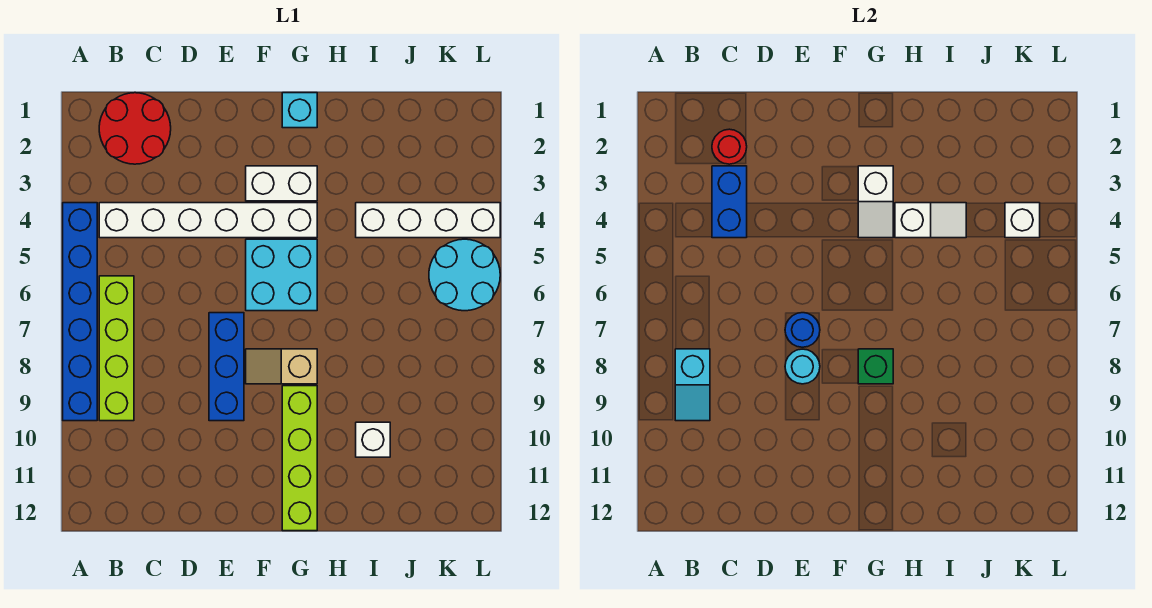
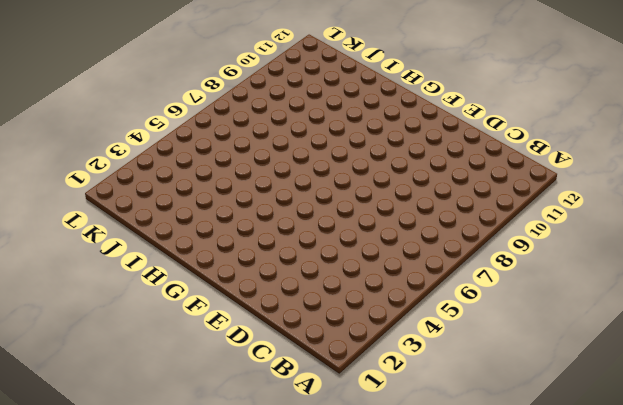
none -> blue 1x6 brick [63,203,97,421]
none -> red 2x2 round brick [99,93,171,164]
none -> white 1x6 brick [99,203,317,238]

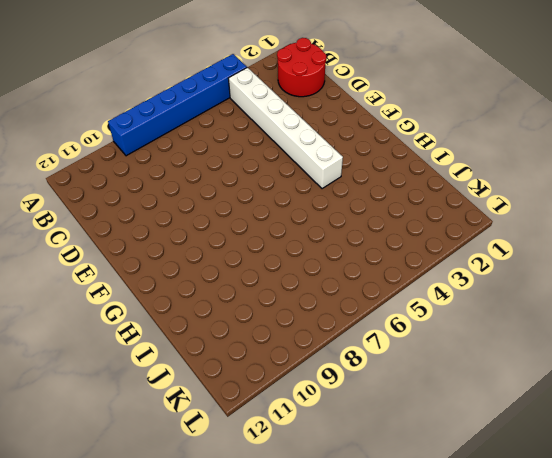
none -> lime 1x4 brick [99,276,134,421]
none -> blue 1x3 brick [209,313,244,421]
none -> white 1x2 brick [246,166,317,201]

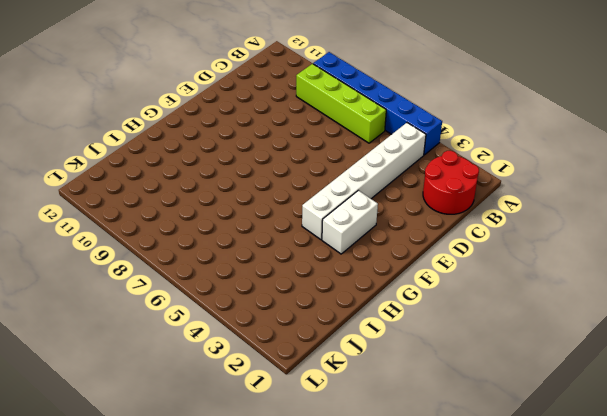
none -> blue 1x3 brick [209,313,244,421]
none -> cyan 2x2 brick [246,239,317,311]
none -> tan 1x2 slope [246,349,317,384]

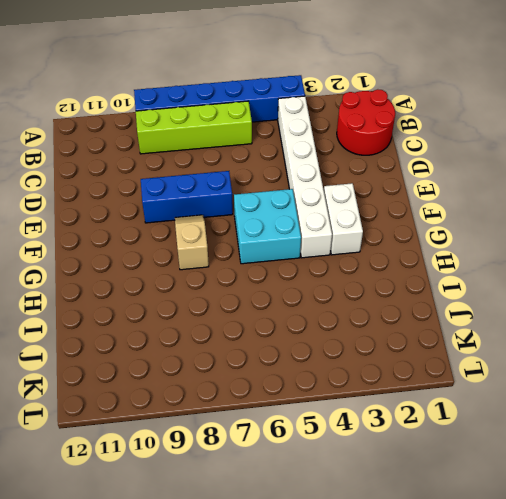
none -> cyan 1x1 brick [282,93,317,128]
none -> lime 1x4 brick [282,386,317,531]
none -> white 1x4 brick [356,203,500,238]

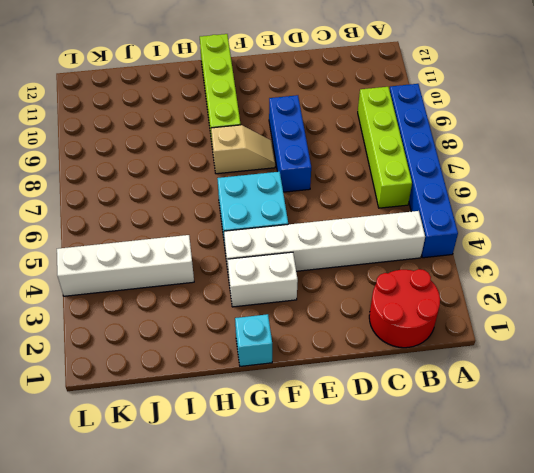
none -> white 1x1 brick [356,422,390,457]
none -> cyan 2x2 round brick [429,239,500,311]
none -> cyan 1x2 slope [675,349,710,421]

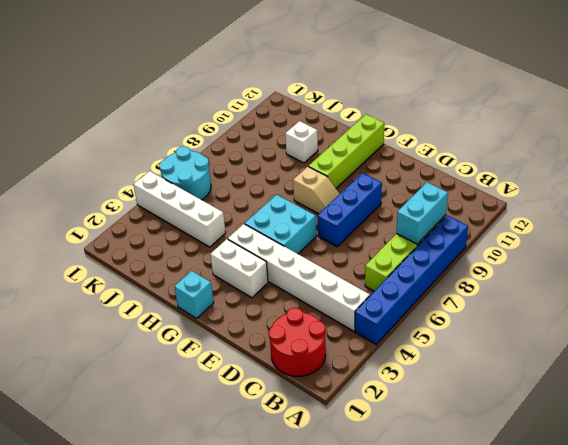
cyan 1x2 brick [396,182,448,244] -> cyan 1x2 slope [675,349,710,421]
none -> red 1x1 round brick [712,129,747,164]
none -> blue 1x2 brick [712,166,747,238]
none -> blue 1x1 round brick [785,313,820,347]

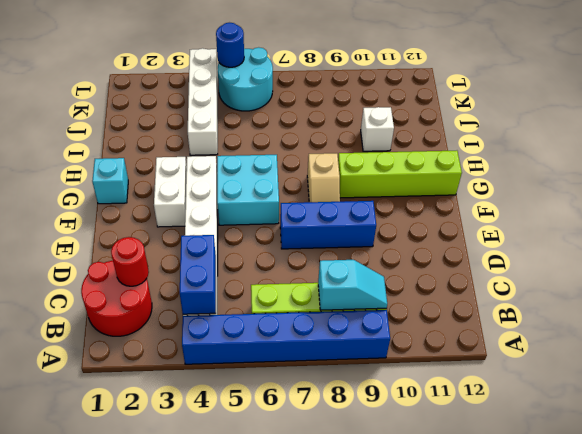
blue 1x2 brick [180,235,216,314] -> blue 1x2 brick turned to [712,166,747,238]
blue 1x1 round brick [216,23,244,67] -> blue 1x1 round brick moved to [785,313,820,347]
none -> cyan 1x1 round brick [785,349,820,384]
none -> white 1x2 slope [858,166,893,238]
none -> green 1x1 brick [858,349,893,384]

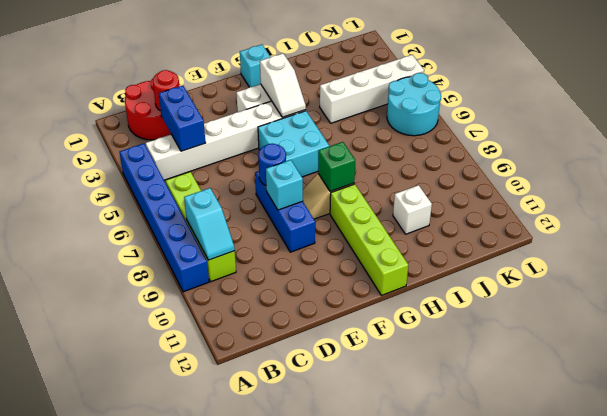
cyan 1x1 brick [266,160,303,210] -> cyan 1x1 round brick [785,349,820,384]
none -> white 1x2 slope [895,203,966,238]
none -> white 1x1 brick [1005,203,1040,238]

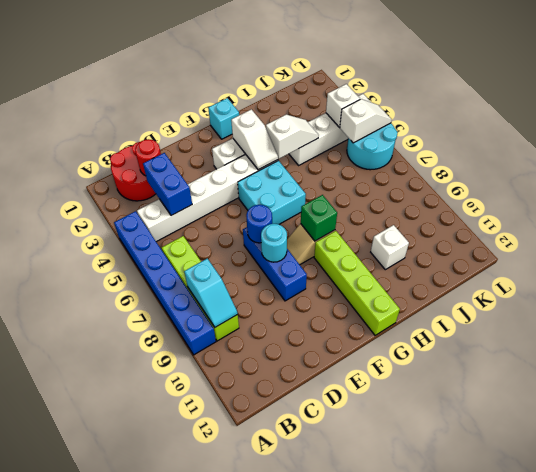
white 1x2 slope [340,99,392,143] -> none

